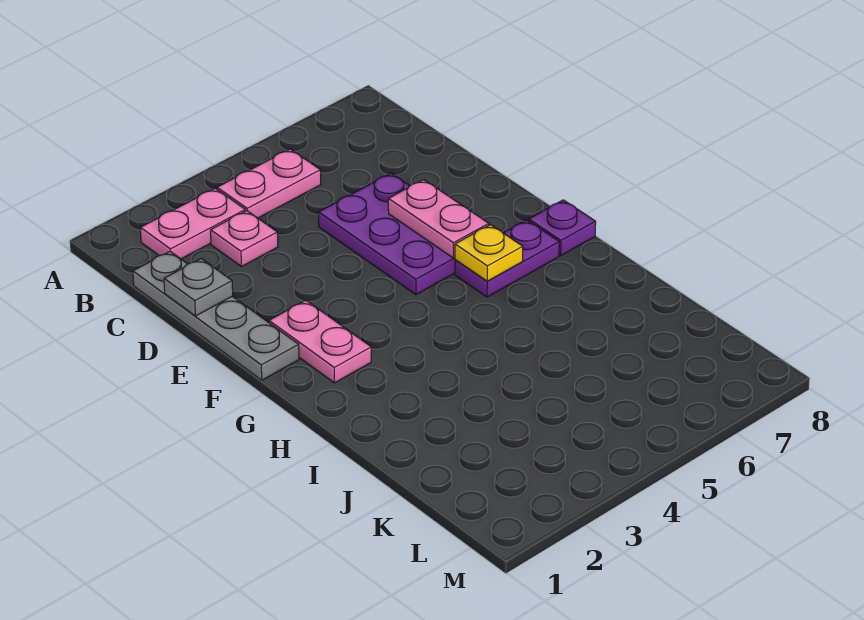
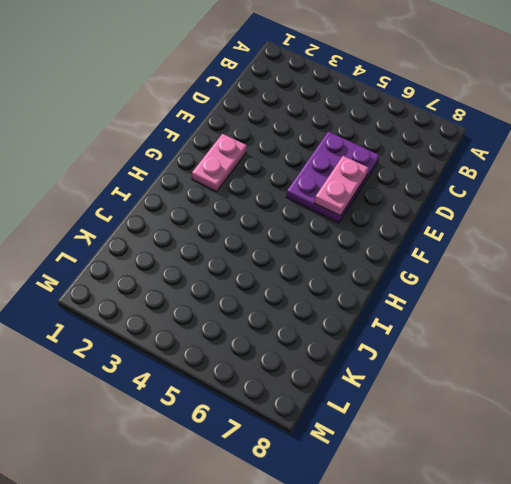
none -> pink 1x2 plate [140,188,245,259]
none -> pink 1x2 plate [217,149,321,218]

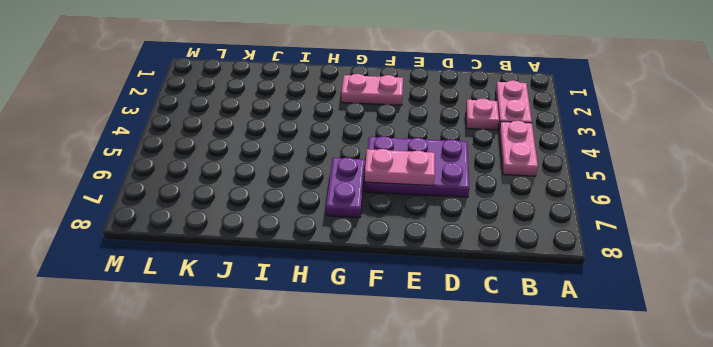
none -> grey 1x4 plate [133,251,299,380]
none -> purple 1x1 plate [529,200,596,255]

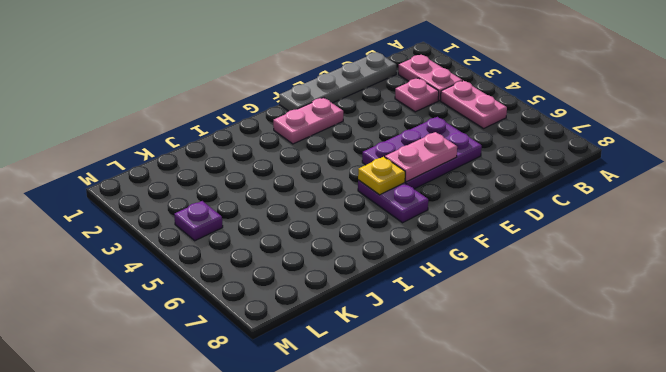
purple 1x1 plate [174,201,223,241] -> purple 1x1 plate moved to [529,200,596,255]
none -> grey 1x1 plate [164,258,233,316]

